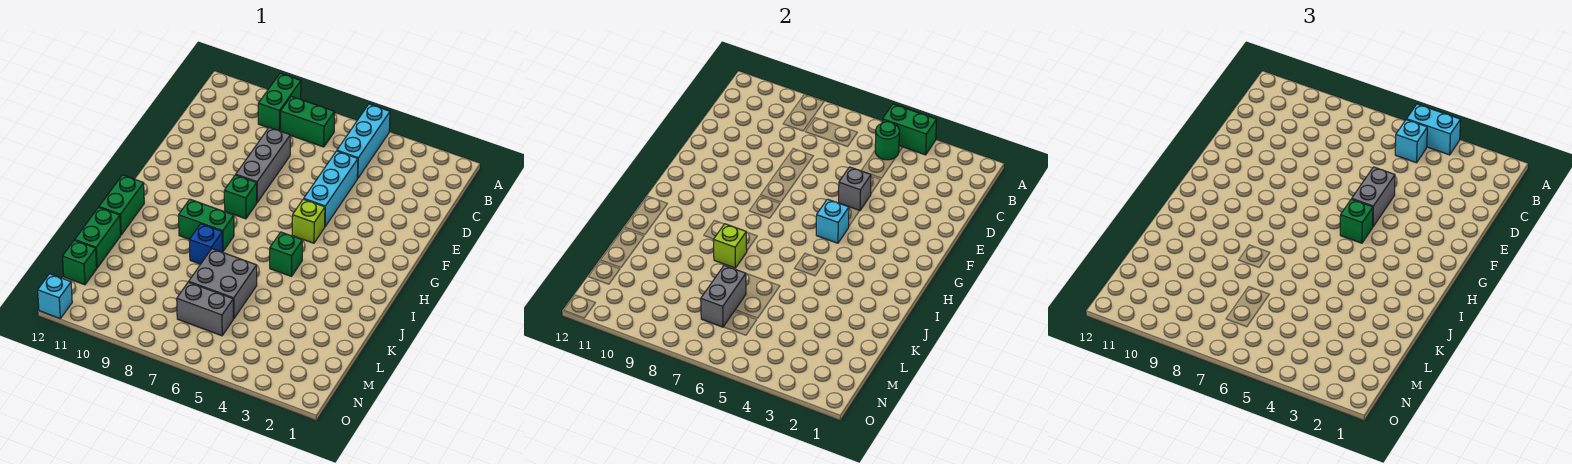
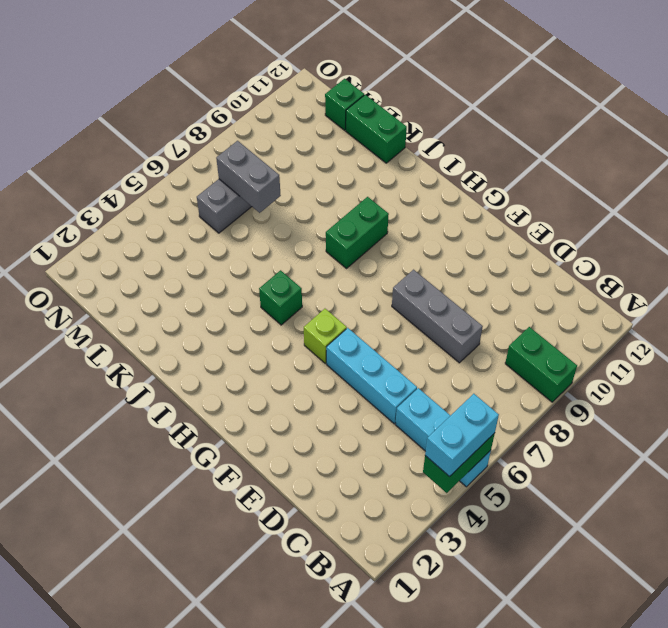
none -> green 1x2 brick [281,96,335,147]
none -> green 1x1 brick [224,175,257,219]
none -> green 1x2 brick [99,175,144,235]

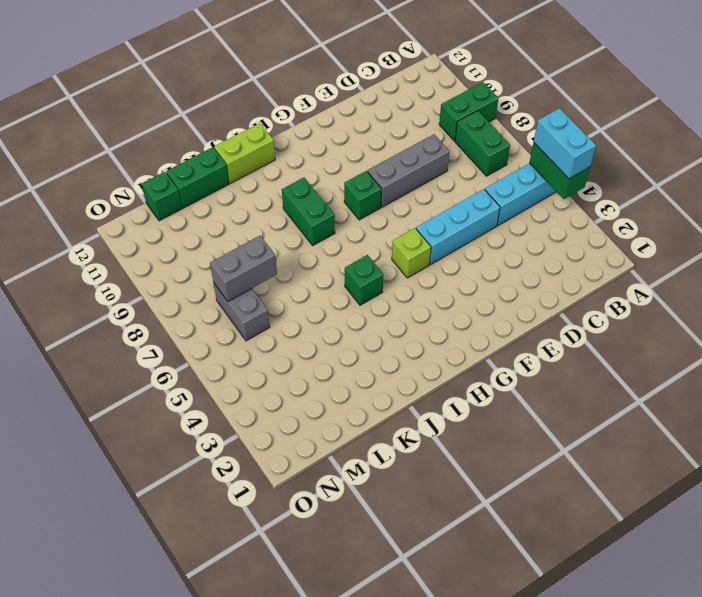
lime 1x2 brick [214,123,275,183] -> green 1x2 brick [99,175,144,235]
none -> blue 1x1 brick [189,224,223,264]
none -> grey 2x2 brick [189,249,257,319]
none -> cyan 1x1 brick [38,274,72,318]

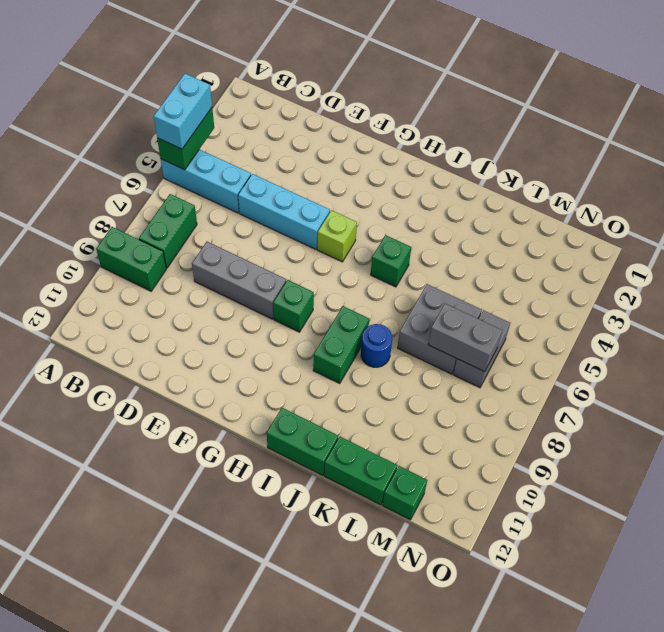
blue 1x1 round brick [361,324,392,367] -> blue 1x1 brick [189,224,223,264]
none -> cyan 1x1 brick [38,274,72,318]
none -> green 1x1 round brick [875,122,899,160]
none -> grey 1x1 brick [839,167,871,210]

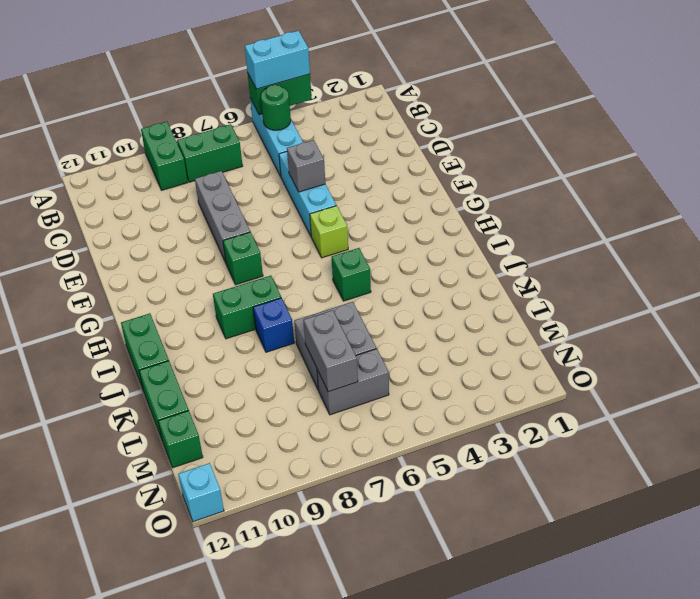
none -> cyan 1x1 brick [816,199,849,243]
none -> lime 1x1 brick [714,224,747,268]
none -> cyan 1x1 brick [1395,120,1427,163]

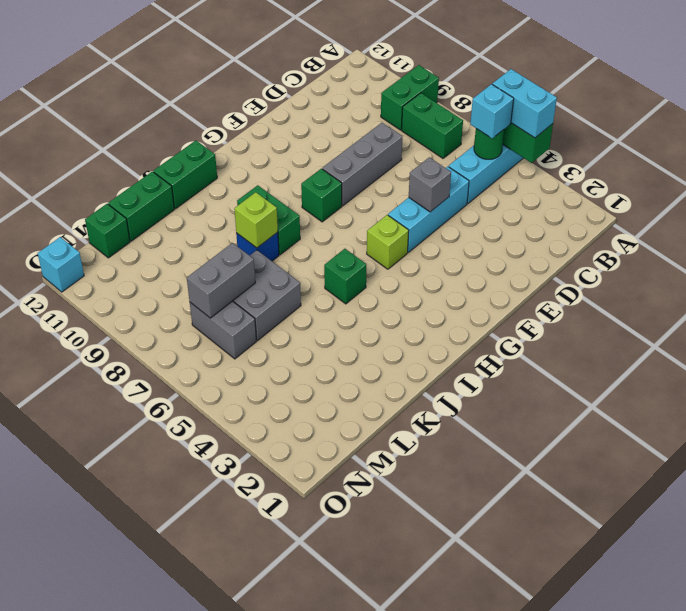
none -> cyan 1x1 brick [816,199,849,243]
none -> grey 1x2 brick [1352,167,1395,227]
none -> green 1x1 brick [1340,199,1373,243]

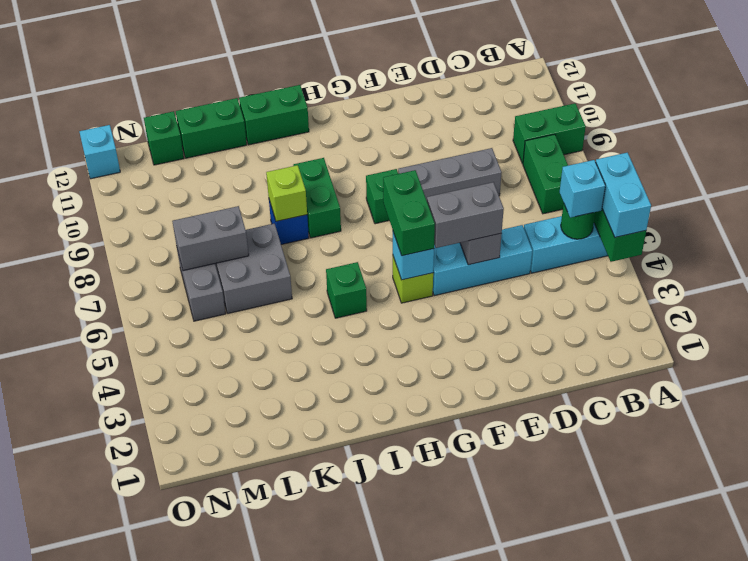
green 1x2 brick [383,170,435,256] -> green 1x1 brick [1340,199,1373,243]

